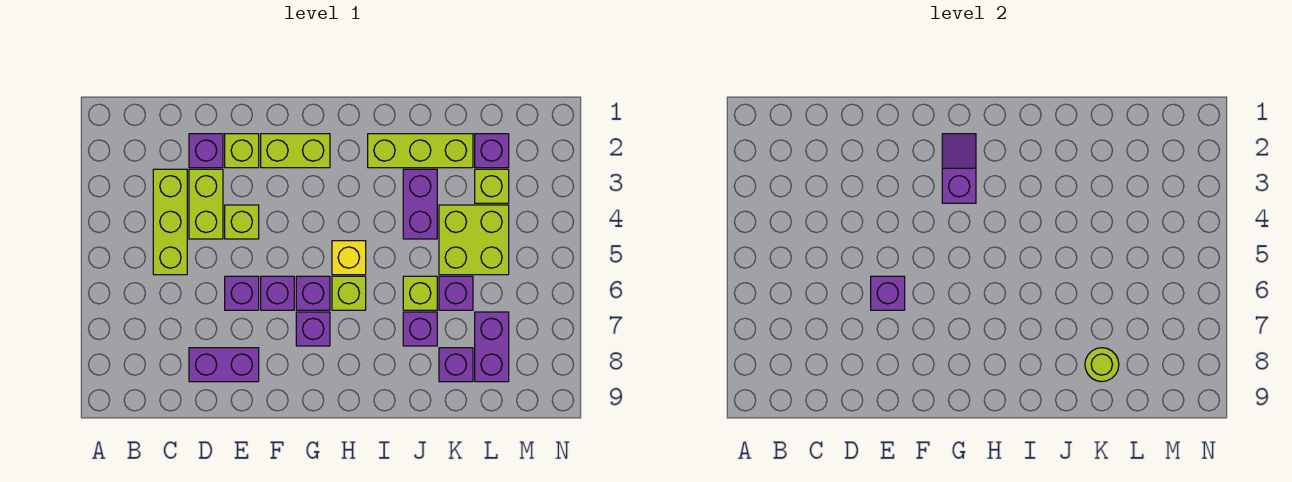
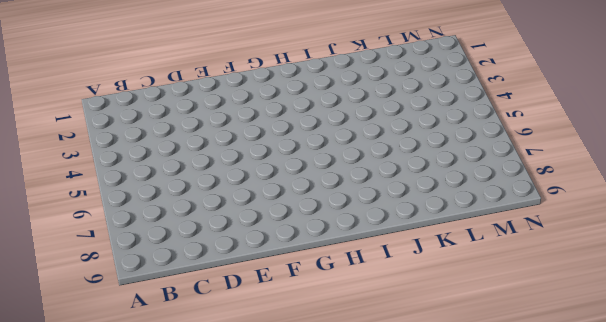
none -> lime 1x3 brick [153,169,187,275]
none -> purple 1x1 brick [189,134,223,168]
none -> lime 1x2 brick [189,169,223,239]

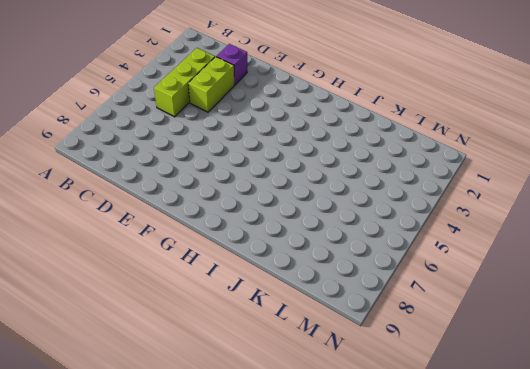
none -> purple 1x2 brick [189,348,259,382]
none -> lime 1x1 brick [225,134,259,168]
none -> lime 1x1 brick [225,205,259,239]

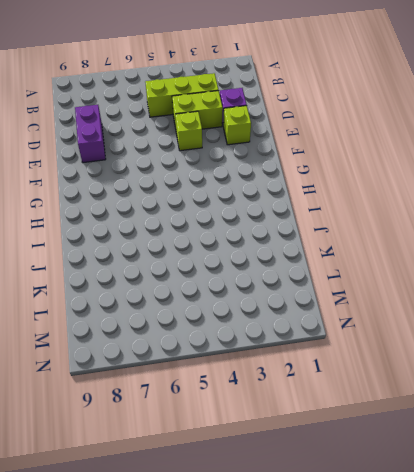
none -> purple 1x1 brick [225,276,259,310]
none -> lime 1x2 brick [261,134,330,168]
none -> purple 1x1 brick [261,276,294,310]

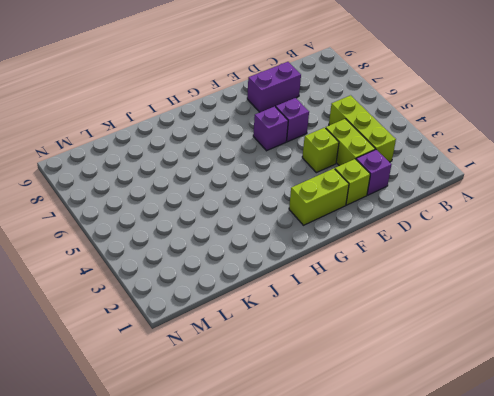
none -> purple 1x1 brick [296,276,330,310]
none -> purple 1x1 brick [296,312,330,346]
none -> yellow 1x1 brick [332,241,366,275]

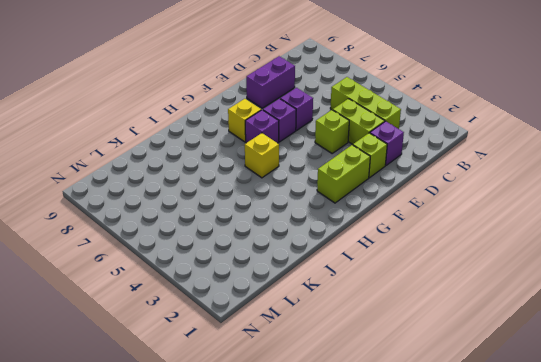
yellow 1x1 brick [228,99,261,142] -> purple 1x1 brick [296,312,330,346]
none -> lime 1x1 brick [332,276,366,310]
none -> lime 1x3 brick [368,134,473,168]
none -> purple 1x2 brick [403,169,437,239]

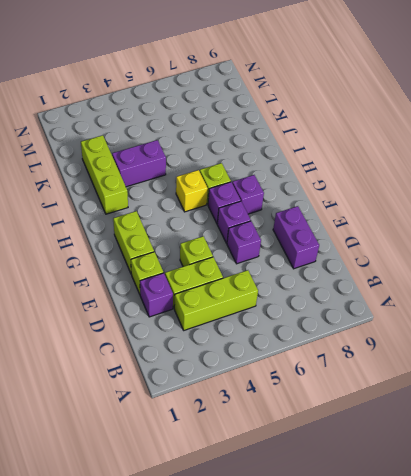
none -> lime 1x1 brick [403,276,437,310]
none -> purple 1x1 brick [403,312,437,346]
none -> lime 2x2 brick [439,205,509,275]

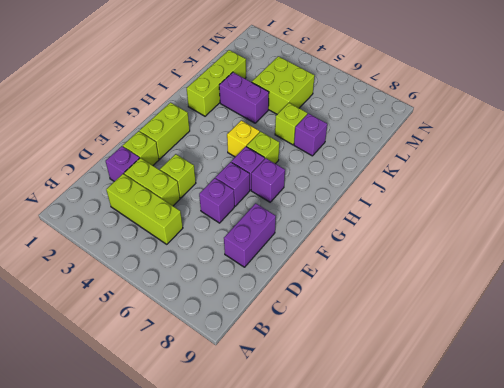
none -> purple 1x1 brick [439,276,473,310]
none -> purple 1x1 brick [439,348,473,382]
none -> purple 1x1 brick [475,134,509,168]

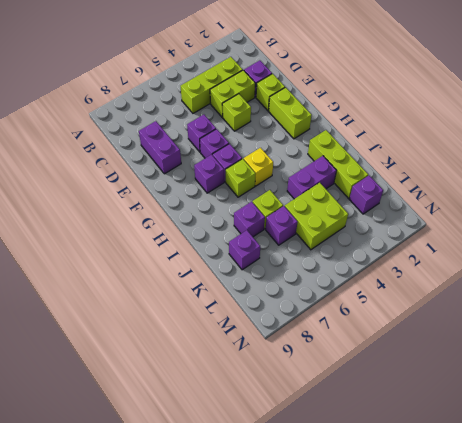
none -> lime 1x1 brick [475,169,509,203]
none -> purple 1x2 brick [475,312,509,382]
none -> purple 1x1 brick [871,276,905,310]

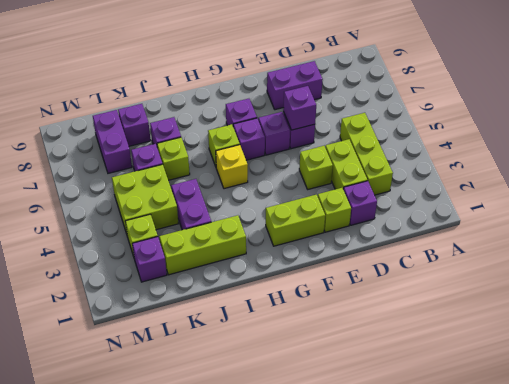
none -> purple 1x2 slope [942,134,976,203]
none -> lime 1x1 round brick [1085,348,1119,382]

